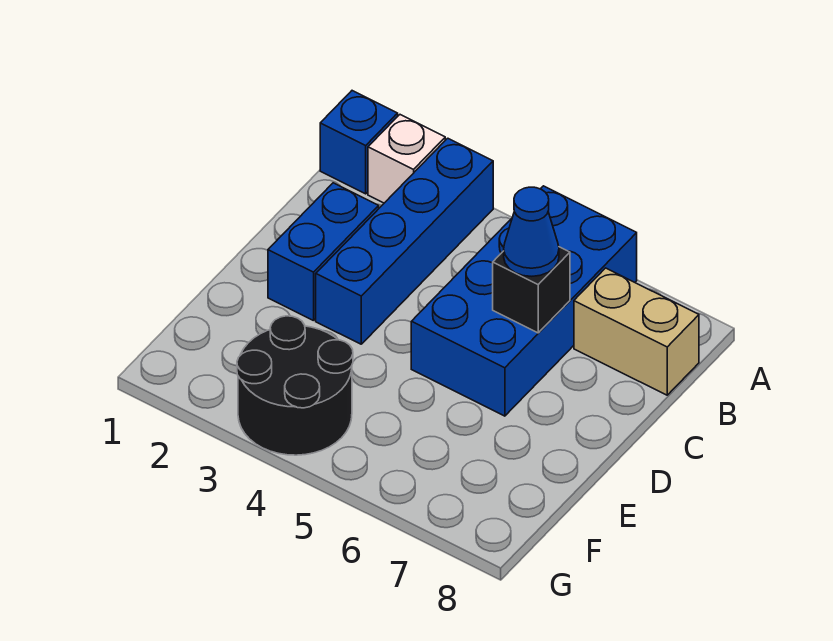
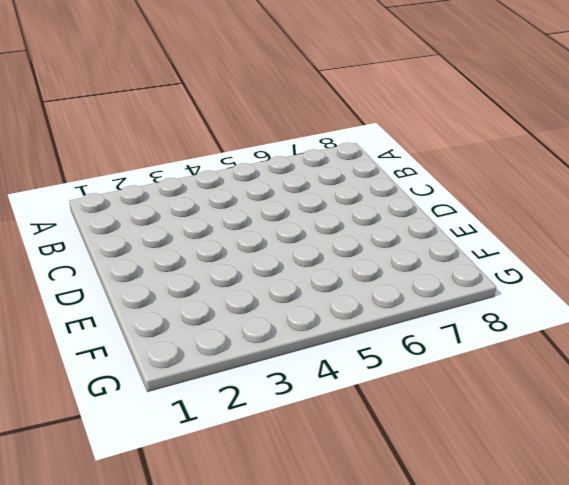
none -> blue 1x1 brick [320,91,398,194]
none -> white 1x1 brick [368,115,445,203]

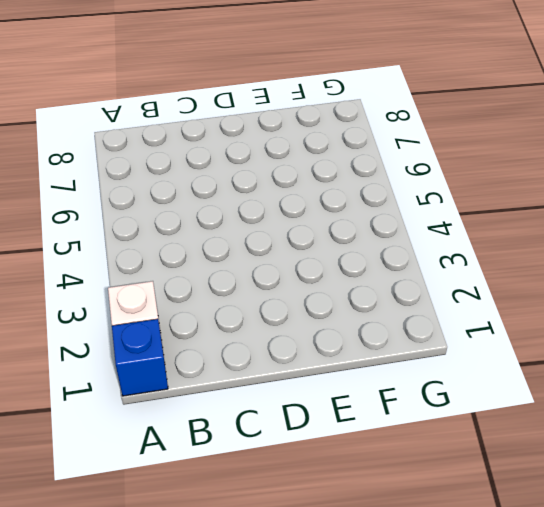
none -> blue 1x4 brick [316,138,493,344]
none -> blue 2x4 brick [411,186,637,416]

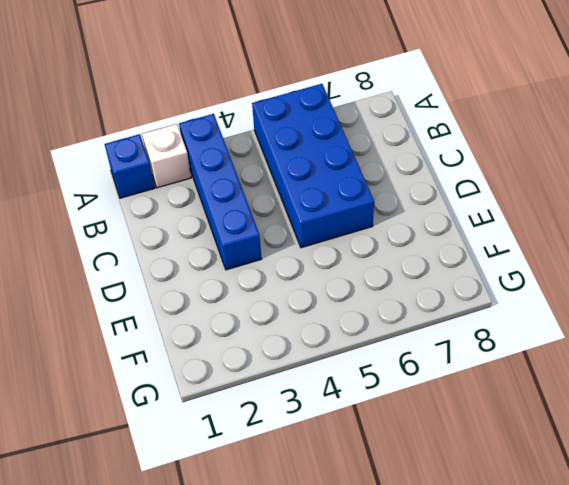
none -> tan 1x2 brick [574,268,699,395]
none -> blue 1x2 brick [268,183,379,321]

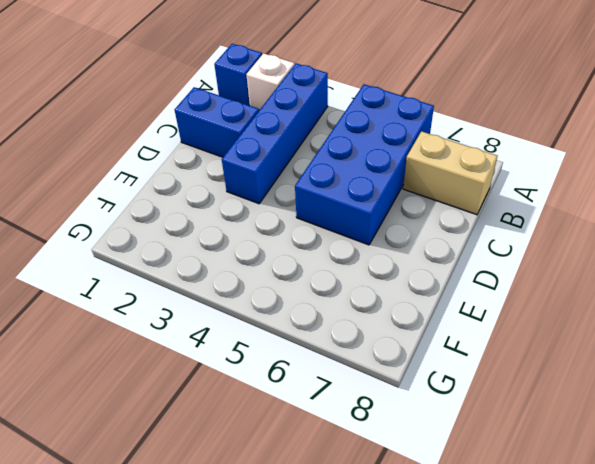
blue 1x2 brick [175,87,259,157] -> blue 1x2 brick turned to [268,183,379,321]
none -> black 2x2 round brick [237,316,353,455]
none -> black 1x1 brick [493,247,570,333]

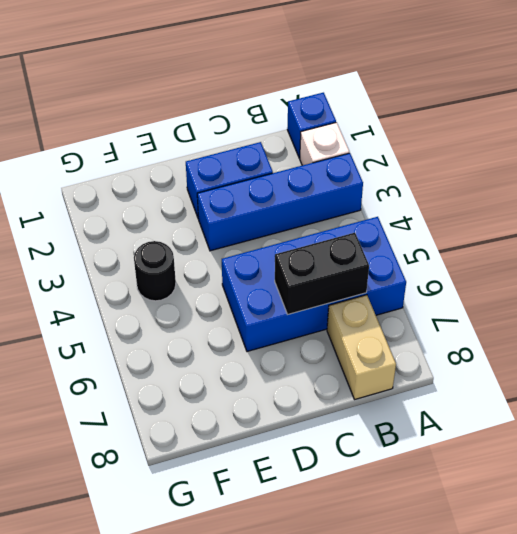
black 1x2 brick [275,233,369,315] -> black 1x1 brick [493,247,570,333]
black 1x1 round brick [134,241,176,301] -> black 2x2 round brick [237,316,353,455]
none -> blue 1x1 cone [504,187,559,276]

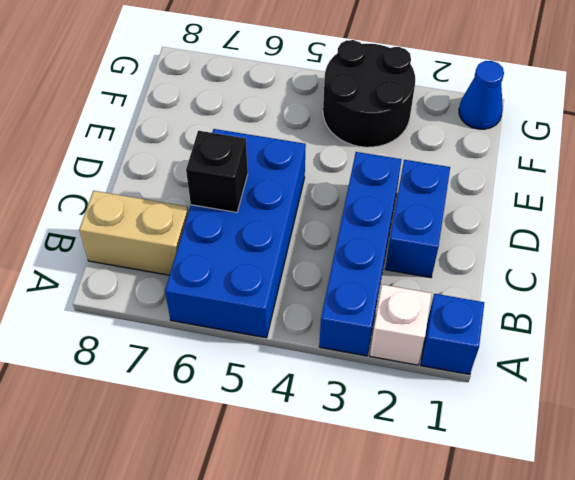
blue 1x1 cone [459,61,504,129] -> blue 1x1 cone moved to [504,187,559,276]

